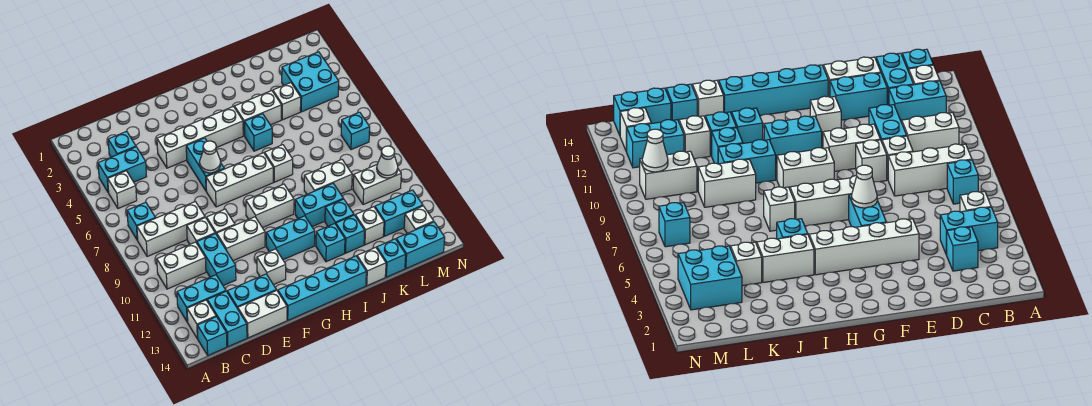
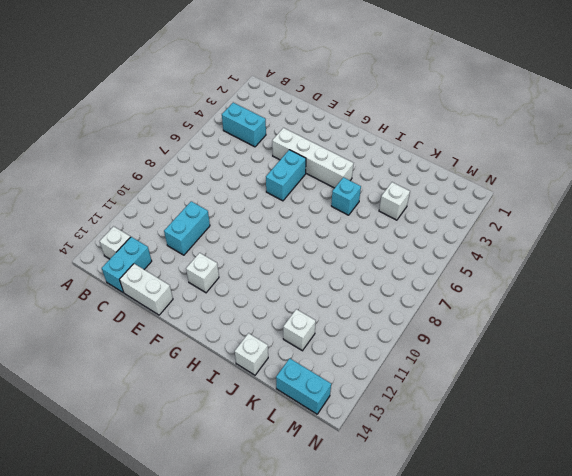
none -> white 1x1 brick [108,171,137,209]
none -> cyan 1x1 brick [127,202,155,240]
none -> white 1x3 brick [137,202,205,257]
none -> white 1x2 brick [157,242,206,289]

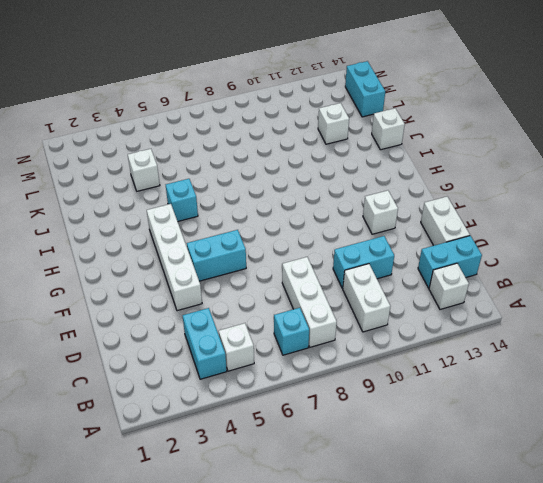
none -> cyan 1x2 brick [177,275,226,322]
none -> cyan 1x1 brick [197,317,227,355]
none -> cyan 1x1 brick [108,131,136,157]
none -> white 1x1 brick [187,218,215,244]

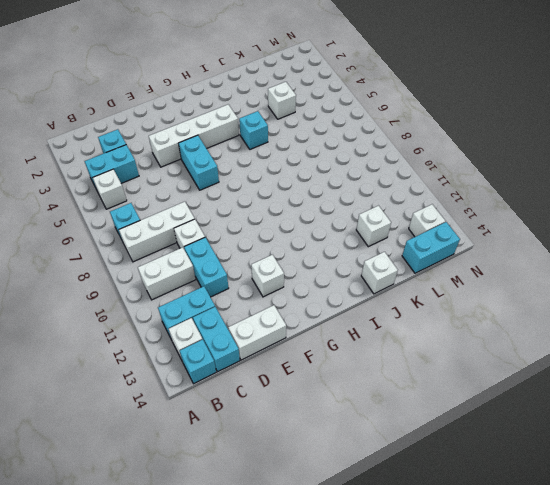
none -> cyan 1x2 brick [227,274,276,309]
none -> white 1x1 brick [207,209,235,234]
none -> white 1x2 brick [216,217,265,261]
none -> white 1x3 brick [206,153,273,207]

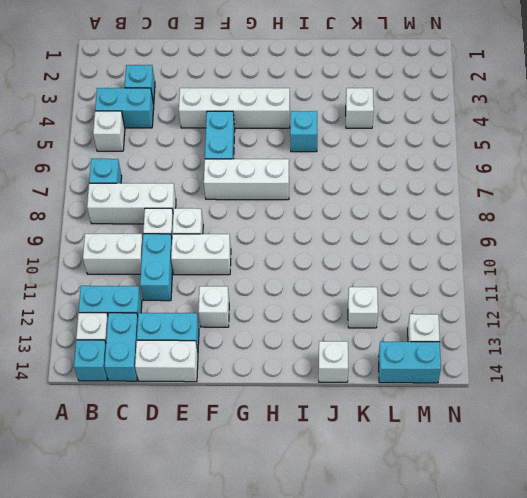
none -> cyan 1x4 brick [278,256,366,320]
none -> white 1x2 brick [246,184,294,228]
none -> cyan 1x2 brick [266,216,315,260]
none -> white 1x2 brick [235,91,281,136]

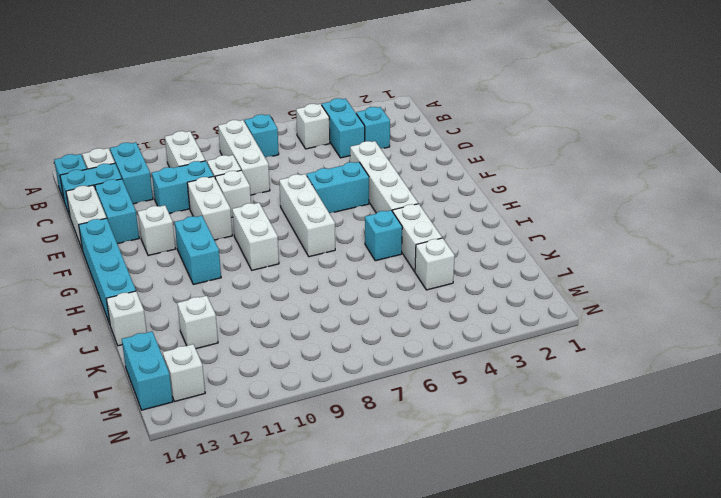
none -> white 1x1 brick [265,145,293,182]
none -> cyan 1x2 brick [295,184,343,227]
none -> cyan 1x1 brick [316,224,345,262]
none -> white 1x2 brick [304,160,352,194]

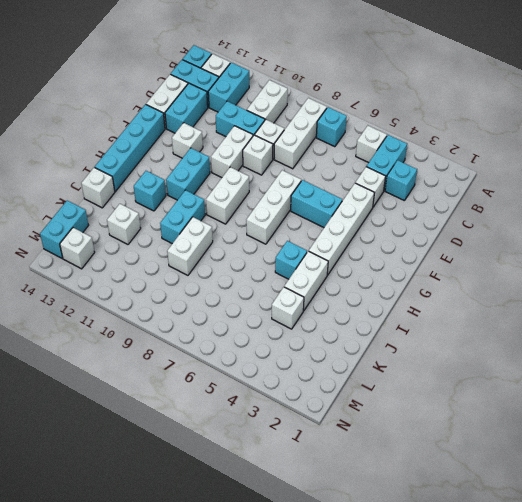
white 1x1 brick [355,167,386,207] -> white 1x1 brick moved to [265,145,293,182]
none -> cyan 1x1 brick [325,199,354,226]
none -> cyan 1x1 brick [336,215,365,253]
none -> cyan 1x1 brick [377,239,406,277]
none -> cyan 2x2 brick [282,52,339,112]

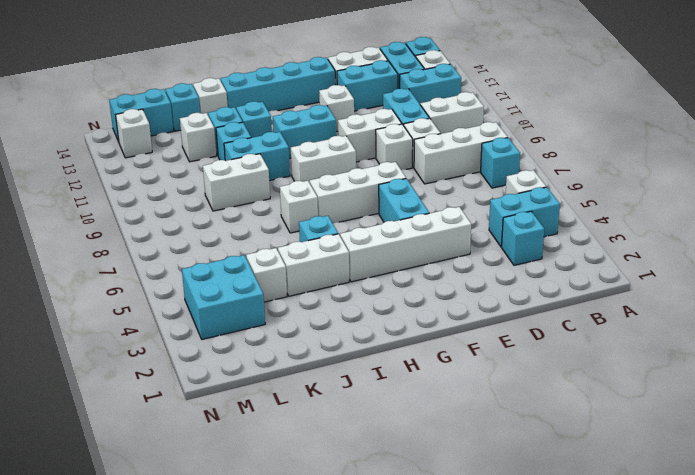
none -> white 1x2 brick [353,165,401,205]
none -> cyan 1x2 brick [375,190,423,236]
none -> cyan 1x1 brick [341,112,370,150]
none -> white 1x1 cone [200,141,221,173]

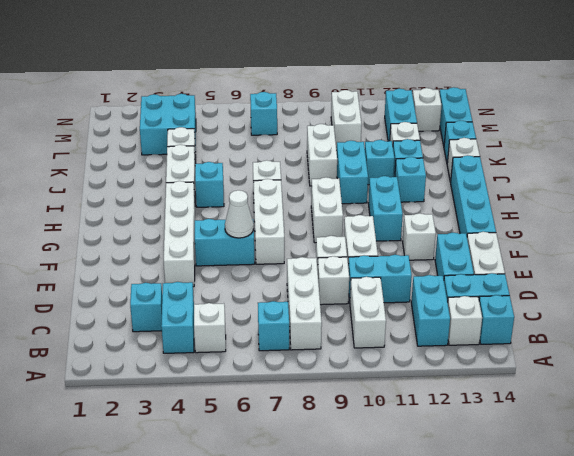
none -> white 1x1 cone [377,146,398,178]

